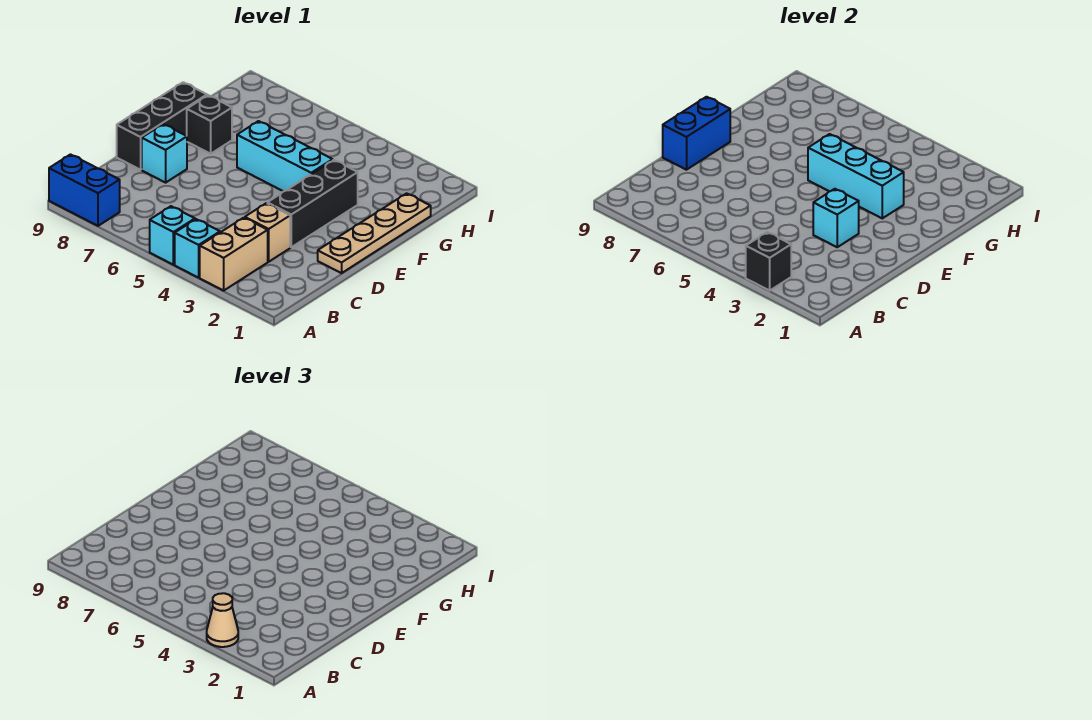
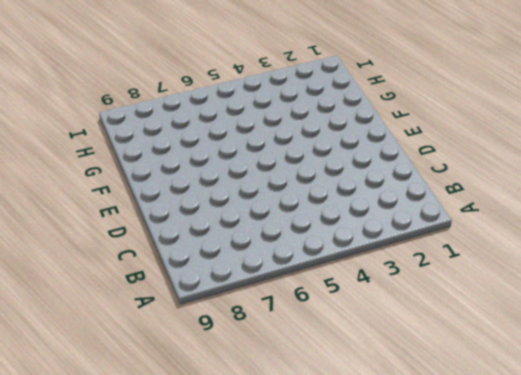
none -> tan 1x2 brick [200,218,268,291]
none -> cyan 1x1 brick [175,219,220,278]
none -> cyan 1x1 brick [150,206,195,265]

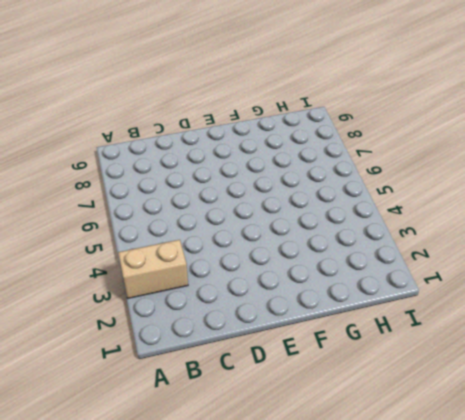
none -> cyan 1x1 brick [175,219,220,278]
none -> cyan 1x1 brick [150,206,195,265]
none -> blue 1x2 brick [49,155,120,226]

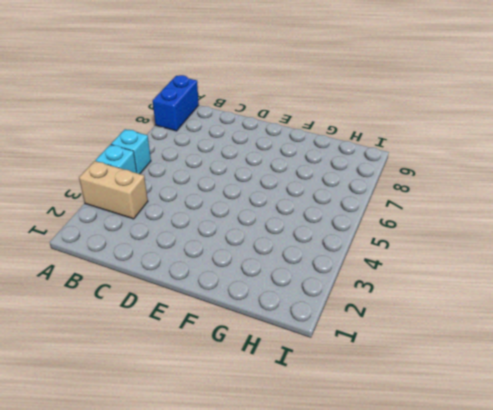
none -> tan 1x1 brick [245,203,290,262]
none -> tan 1x4 plate [318,193,431,273]
none -> black 1x3 brick [267,160,358,247]

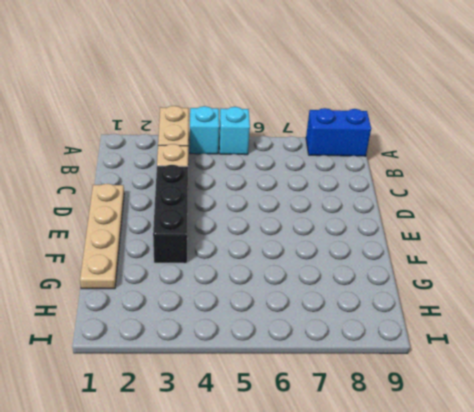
none -> cyan 1x1 brick [142,124,187,183]
none -> black 1x3 brick [117,82,207,170]
none -> cyan 1x3 brick [237,121,333,191]

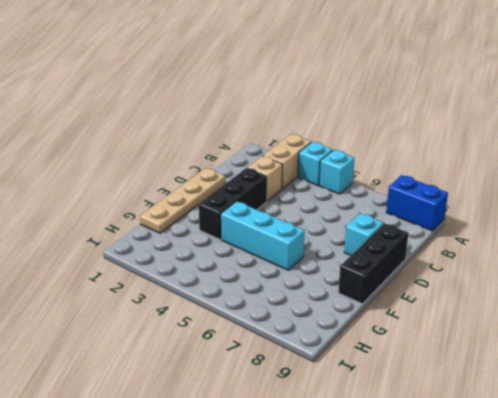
none -> black 1x1 brick [187,95,232,154]
none -> black 1x1 brick [746,232,791,291]
none -> cyan 1x1 brick [813,189,859,247]

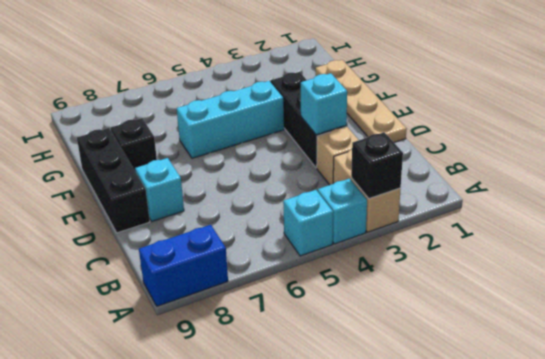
none -> blue 1x2 brick [663,97,730,170]
none -> cyan 1x3 brick [808,134,904,218]
none -> tan 1x1 cone [207,593,238,647]

